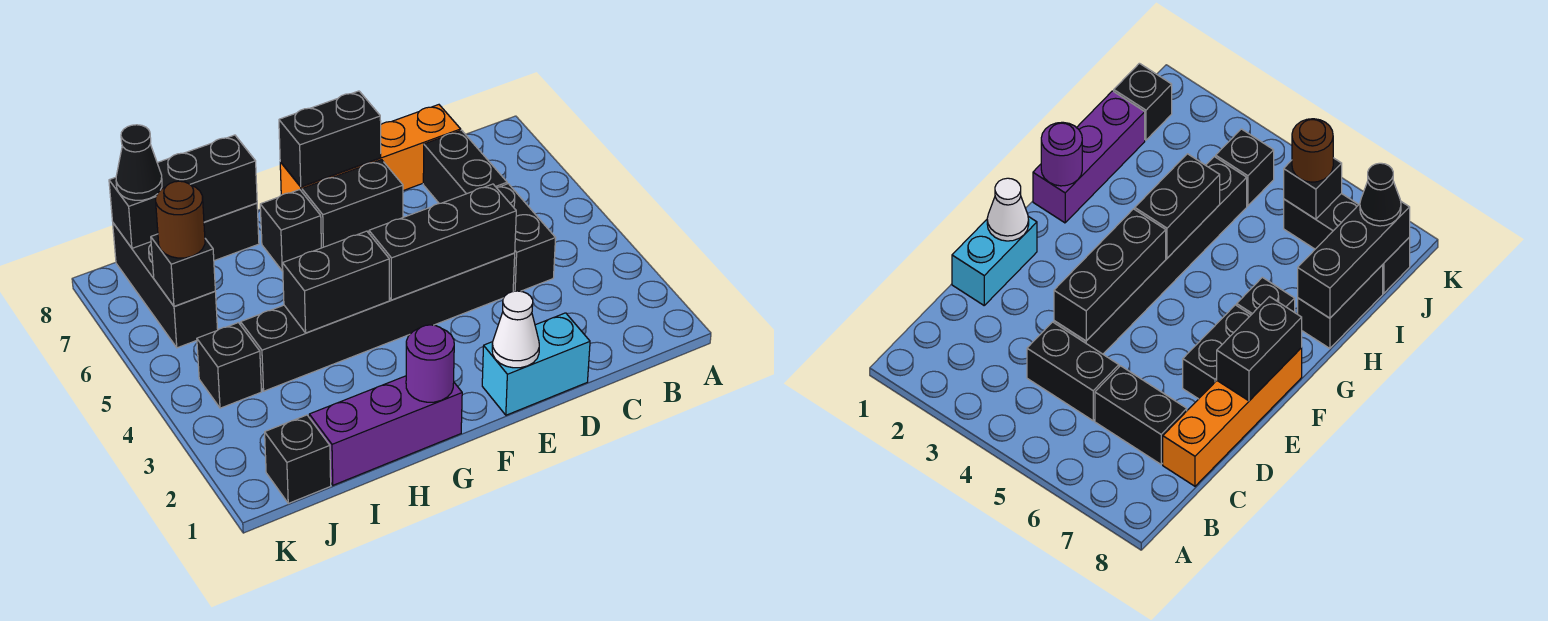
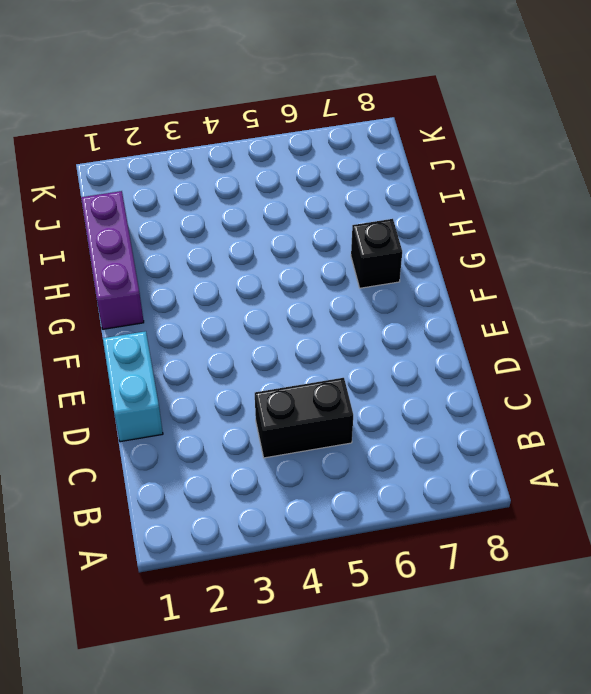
none -> black 1x2 brick [423,130,507,203]
none -> orange 1x4 brick [280,105,461,195]
none -> black 1x6 brick [241,253,515,391]

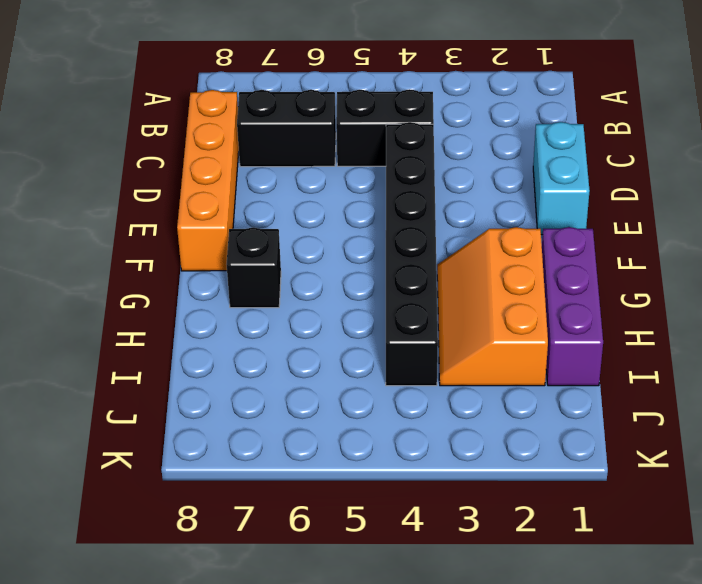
orange 2x3 slope [437,227,548,386] -> none
none -> black 1x2 brick [302,160,403,248]
none -> black 1x2 brick [204,203,259,261]
none -> black 1x1 brick [265,415,331,503]

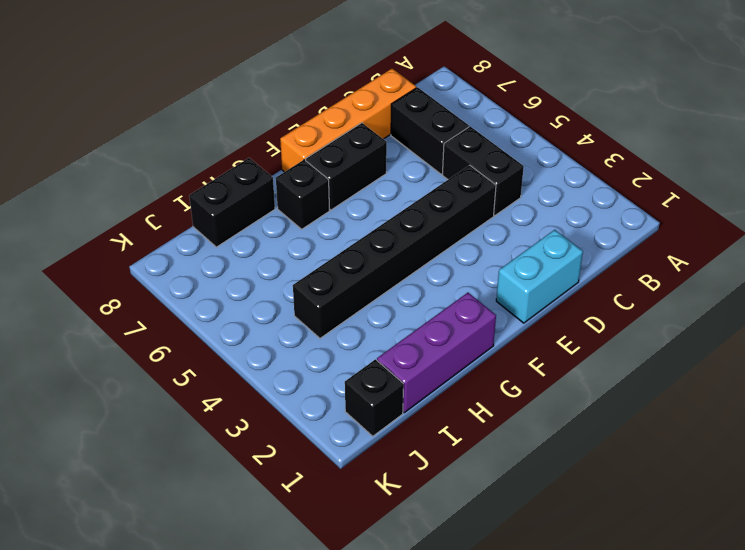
none -> black 1x1 brick [197,323,261,408]
none -> black 1x3 brick [113,223,218,348]
none -> black 1x3 brick [369,184,516,300]

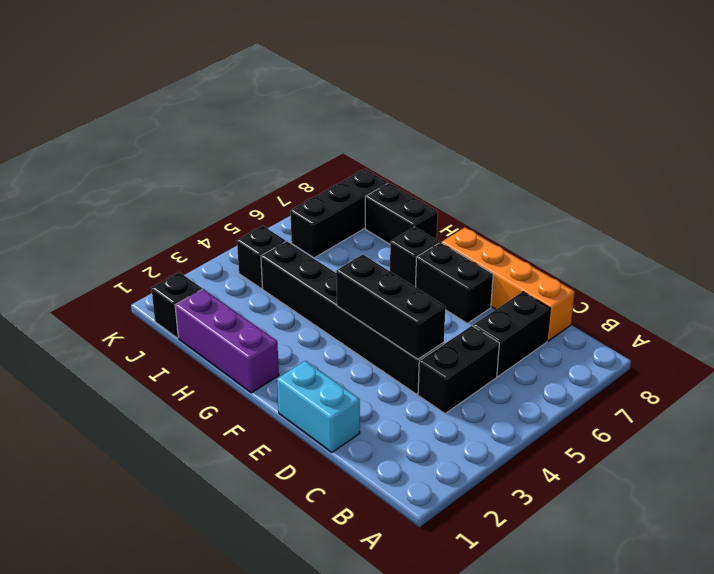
none -> white 1x1 cone [492,291,539,368]
none -> black 1x2 brick [279,91,381,187]
none -> purple 1x1 round brick [406,325,454,402]

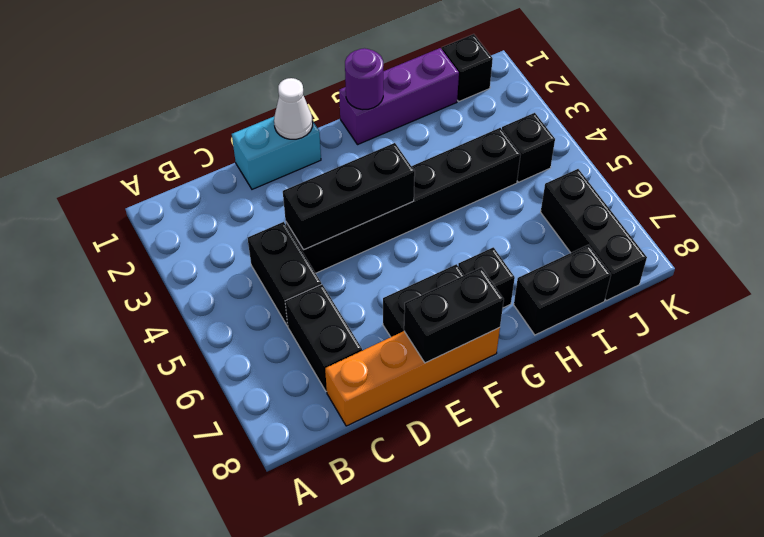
none -> black 1x2 brick [283,231,389,333]
none -> black 1x3 brick [109,135,257,248]
none -> black 1x1 brick [151,234,215,306]

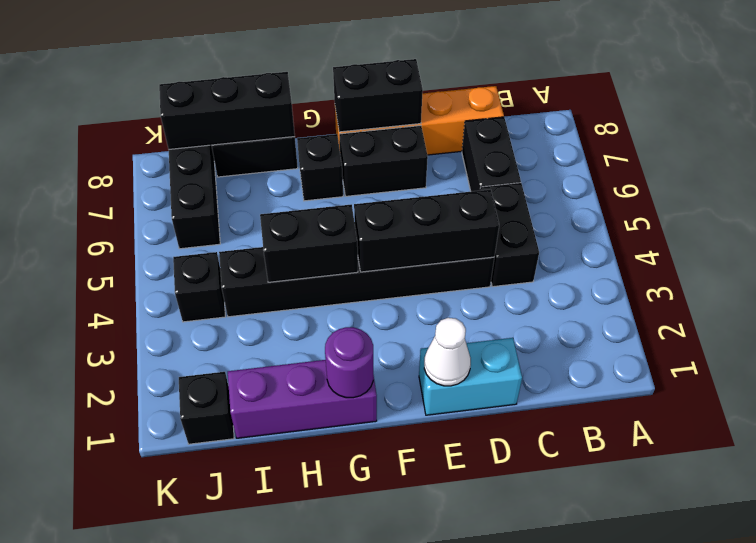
none -> black 1x1 brick [151,234,215,306]
none -> brown 1x1 round brick [156,181,205,258]
none -> black 1x1 cone [116,125,162,200]

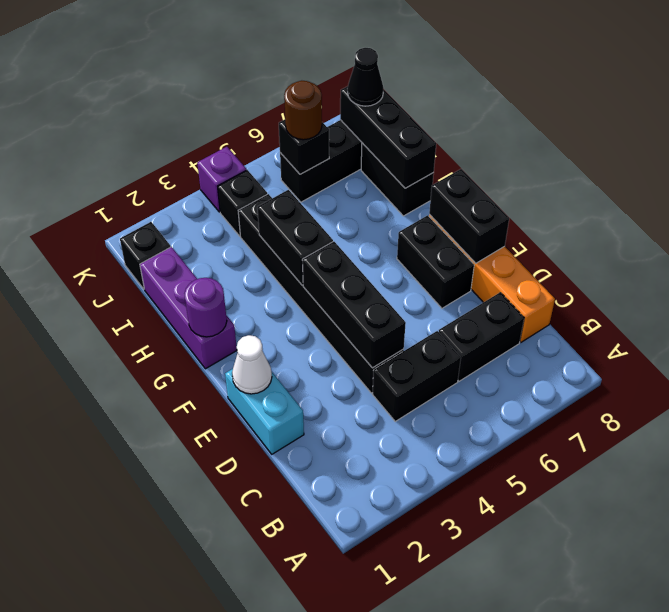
purple 1x1 brick [197,147,247,212] -> none
none -> black 1x1 brick [260,190,321,271]

